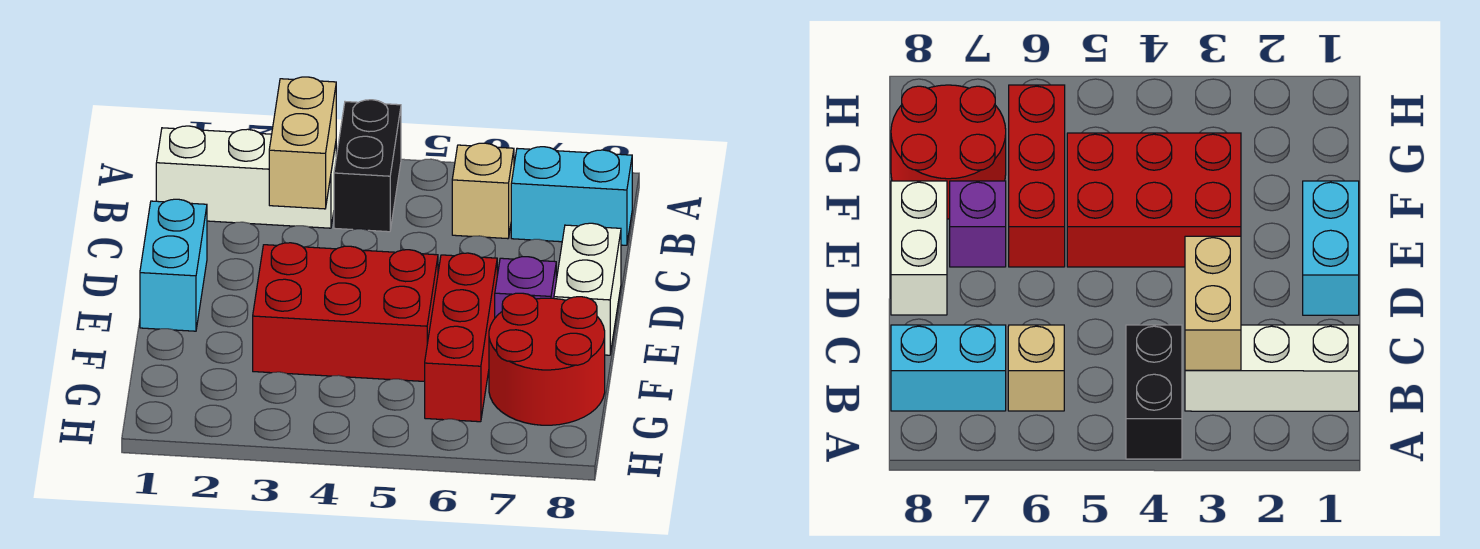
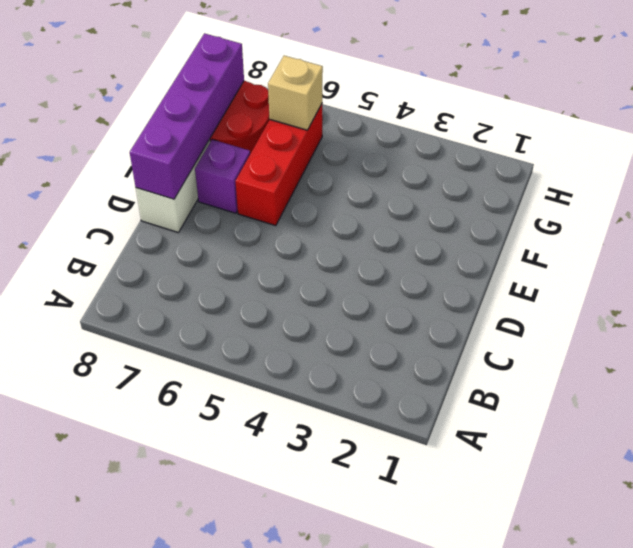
purple 1x4 brick [130,33,244,199] -> none
tan 1x1 brick [268,56,323,130] -> tan 1x1 brick moved to [452,143,514,239]
none -> black 1x2 brick [334,100,401,232]
none -> white 1x3 brick [156,126,336,228]

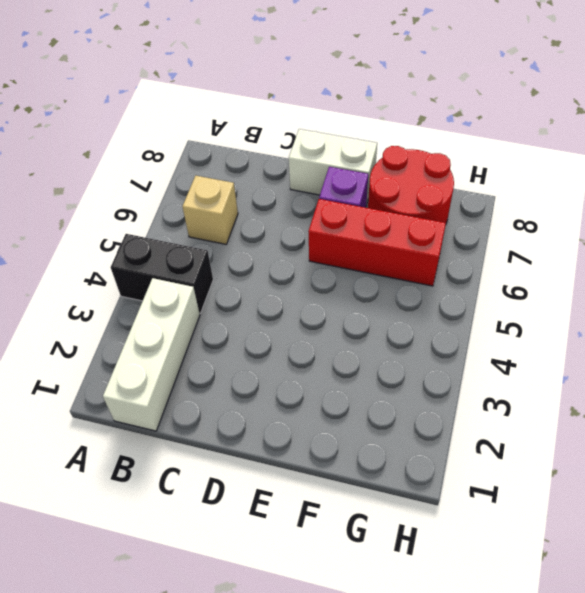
none -> cyan 1x2 brick [511,147,632,245]
none -> cyan 1x2 brick [140,199,207,331]

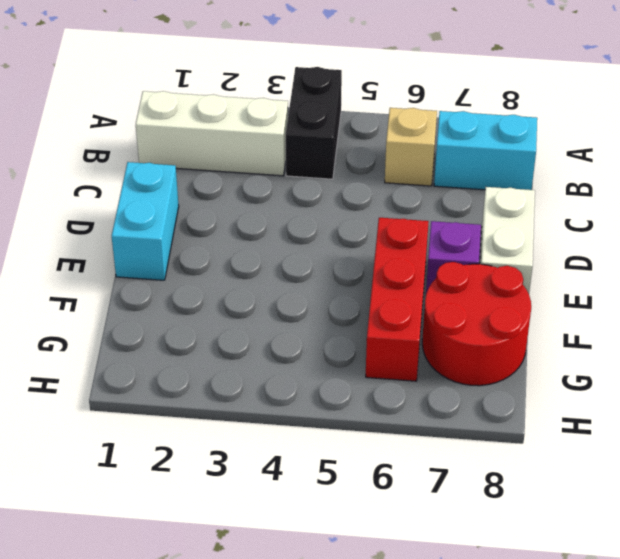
none -> red 2x3 brick [253,243,438,382]
none -> tan 1x2 brick [269,77,336,209]

